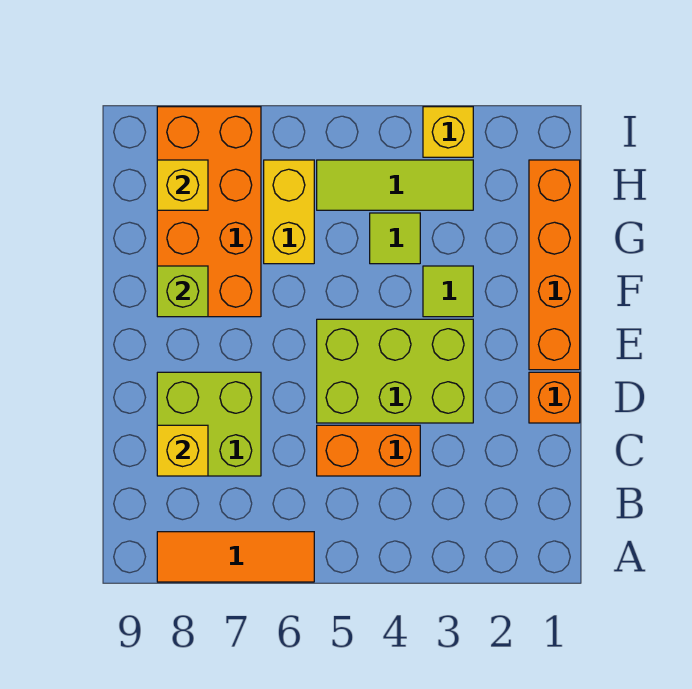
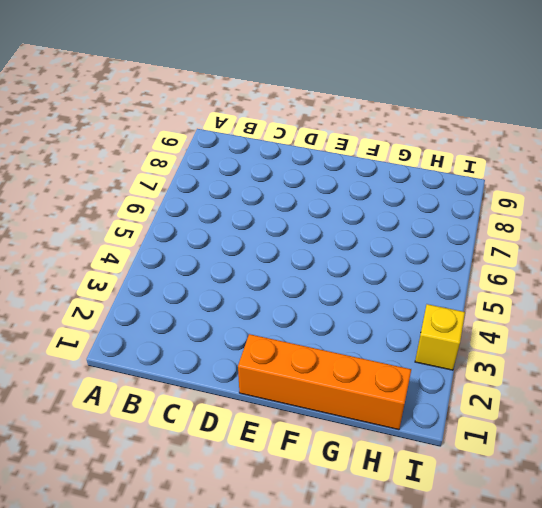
none -> orange 1x3 tile [157,532,314,582]
none -> orange 1x2 brick [317,425,420,476]
none -> lime 2x2 brick [157,372,261,476]

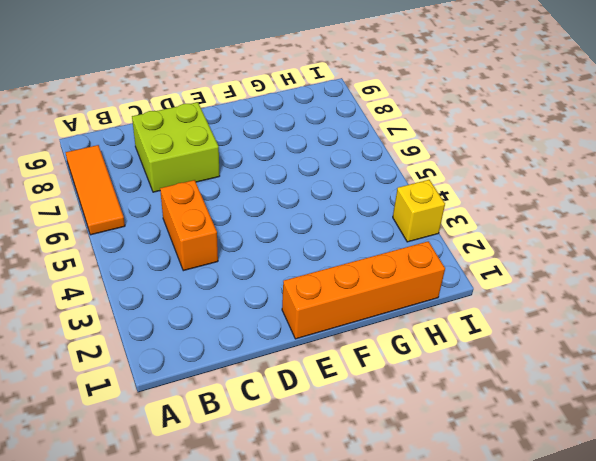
none -> orange 1x1 brick [529,372,580,423]
none -> lime 2x3 brick [317,319,473,423]
none -> lime 1x1 tile [423,266,473,317]

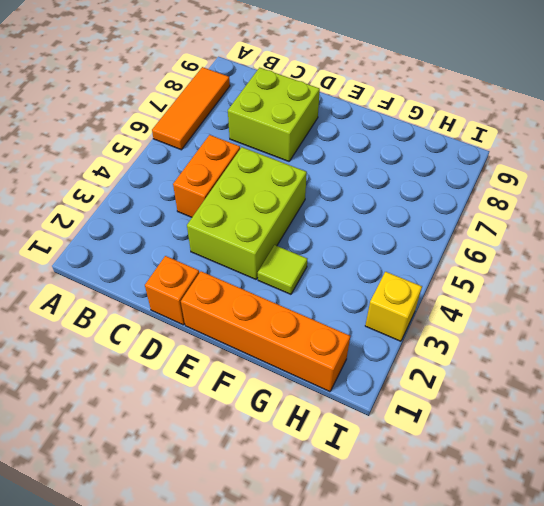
none -> orange 2x4 brick [157,107,261,317]
none -> lime 1x1 tile [370,213,420,264]
none -> yellow 1x2 brick [264,160,314,264]

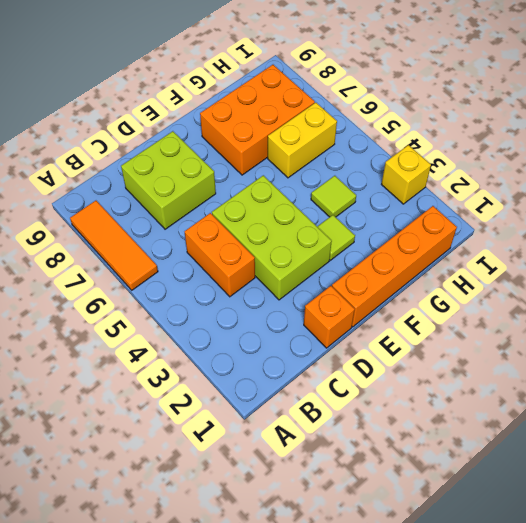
orange 2x3 brick [200,65,315,175] -> orange 2x4 brick [157,107,261,317]
none -> lime 1x3 tile [317,160,473,210]
none -> yellow 1x1 brick [157,425,208,476]
none -> lime 1x1 brick [157,266,208,317]

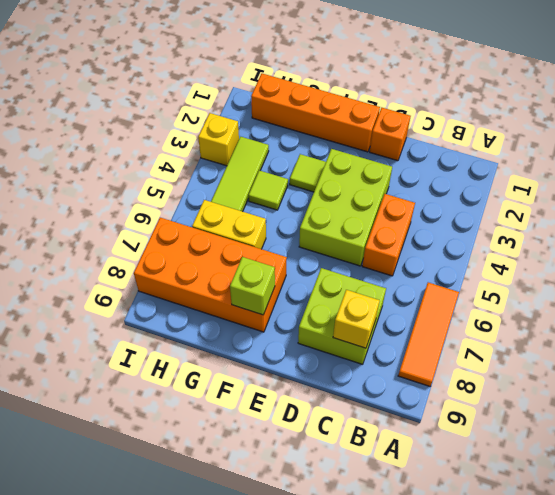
none -> yellow 1x1 brick [157,160,208,210]

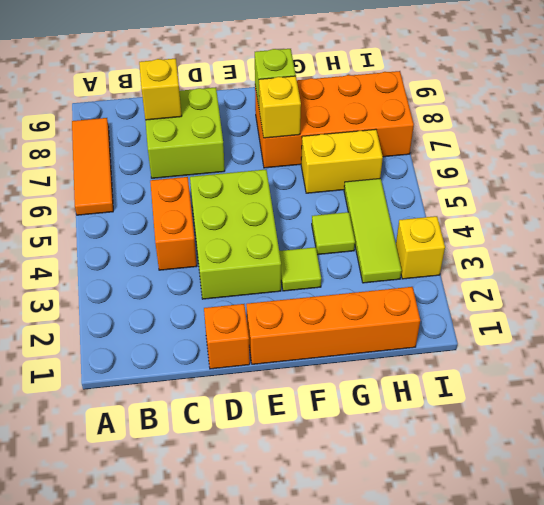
yellow 1x1 brick [259,76,301,138] -> yellow 1x1 brick moved to [157,160,208,210]

